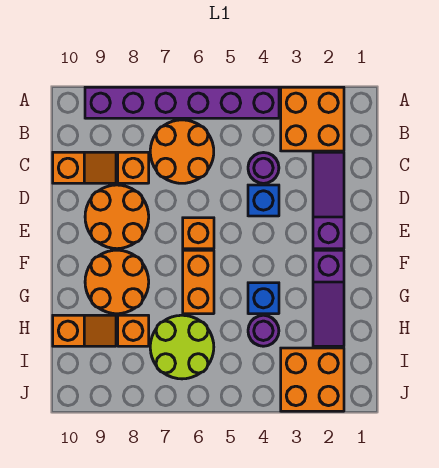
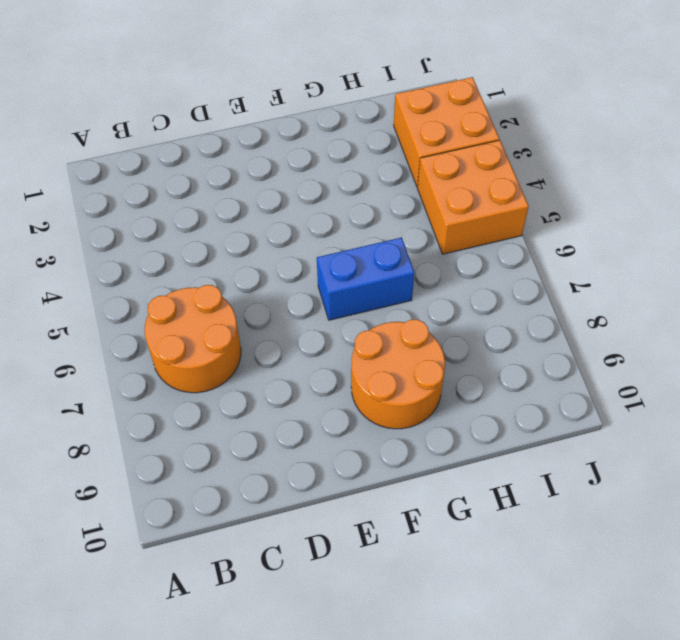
blue 1x2 brick [317,238,414,320] -> orange 1x2 brick [183,250,214,314]
orange 2x2 brick [418,140,529,254] -> orange 2x2 brick moved to [281,87,344,151]
none -> purple 1x6 brick [85,87,279,118]
none -> purple 1x3 slope [313,152,344,249]
none -> purple 1x1 round brick [248,153,279,183]

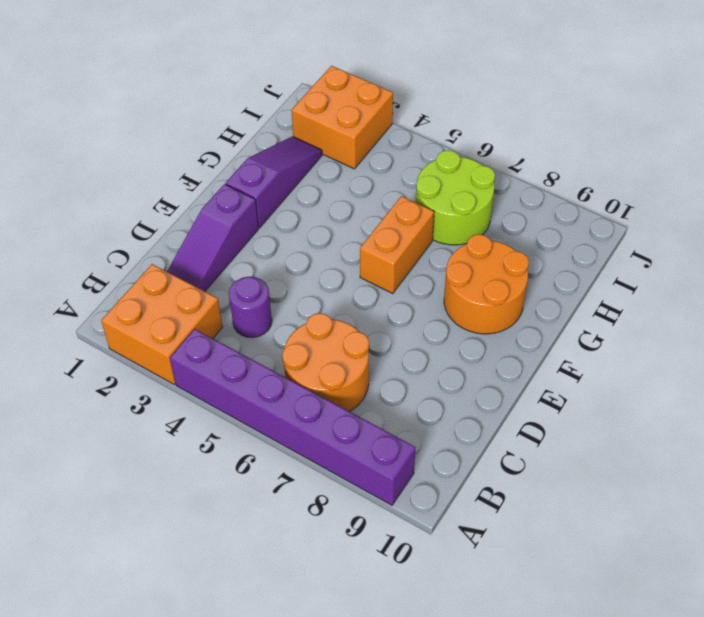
none -> orange 1x1 brick [118,152,149,183]
none -> orange 1x2 slope [53,152,116,183]
none -> blue 1x1 brick [248,185,279,216]

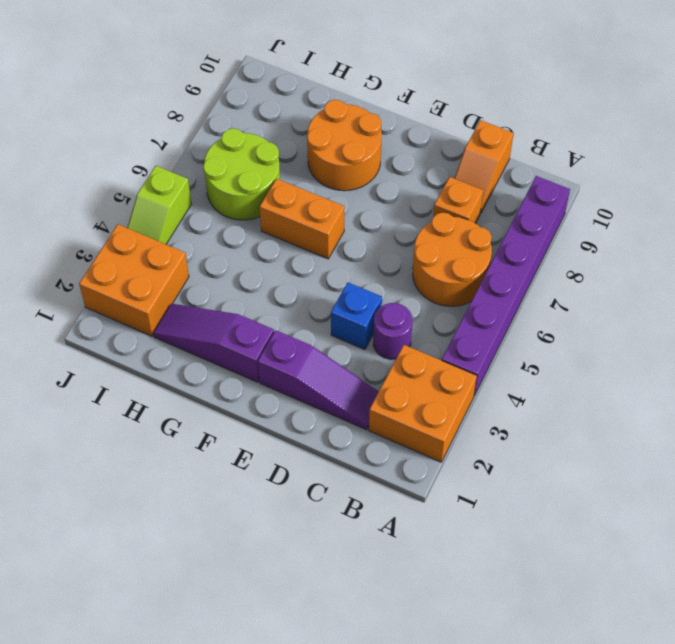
lime 1x2 slope [127,166,191,244] -> none
none -> orange 2x2 round brick [85,185,149,249]
none -> orange 1x1 brick [183,218,214,249]
none -> blue 1x1 brick [248,283,279,314]

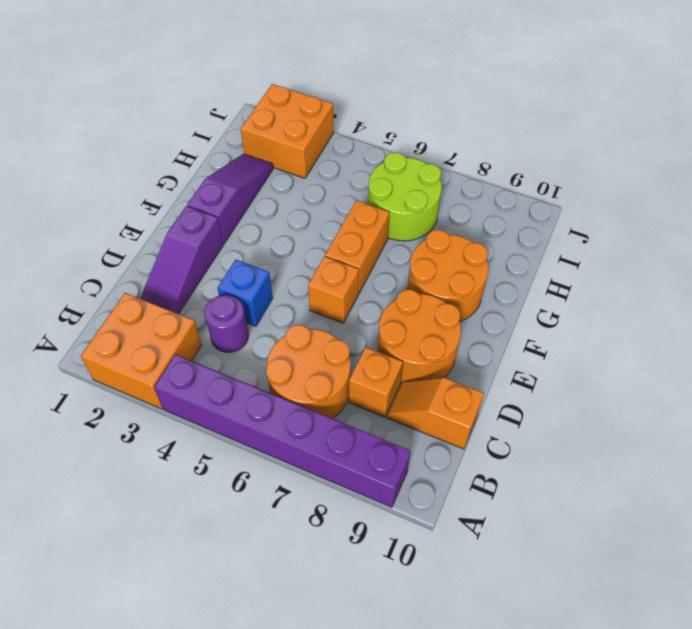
none -> blue 1x1 brick [248,283,279,314]
none -> purple 1x1 round brick [248,315,279,346]
none -> orange 1x1 brick [118,315,149,346]

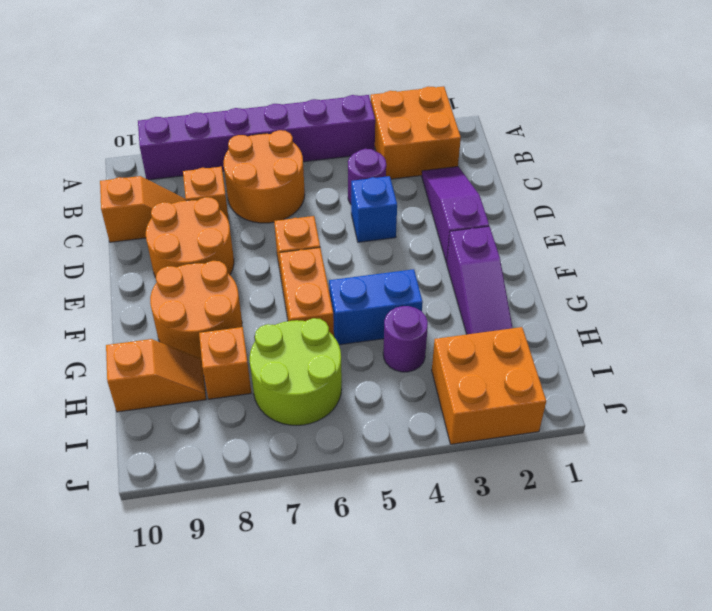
blue 1x2 brick [329,269,423,345] -> blue 1x1 brick [248,283,279,314]

